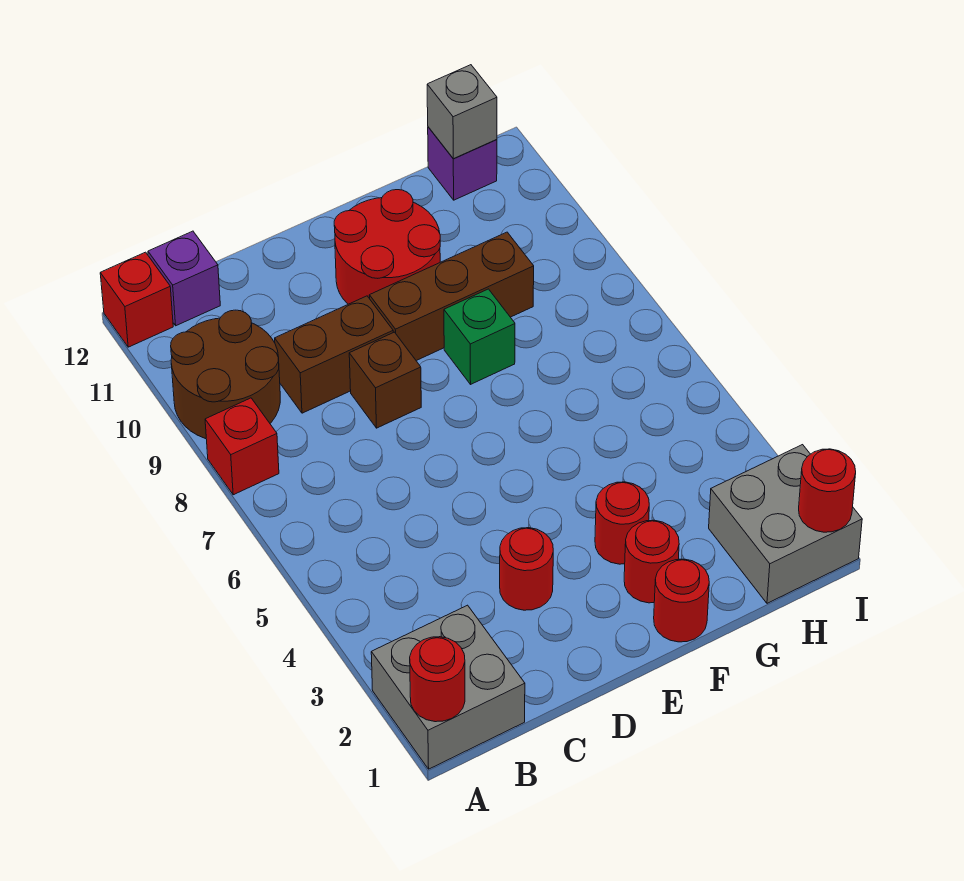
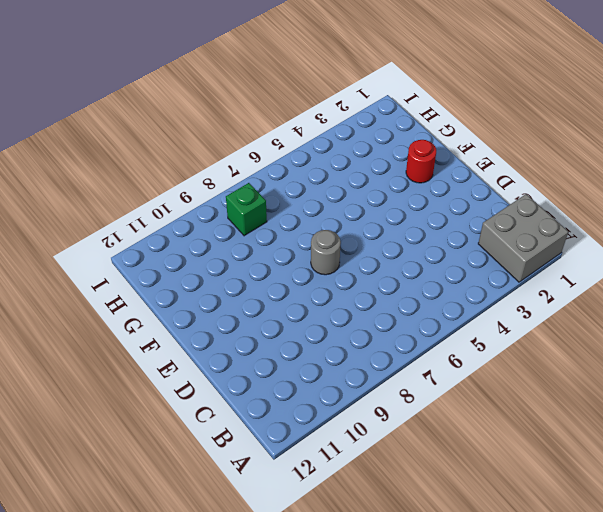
grey 1x1 round brick [311,230,341,275] -> none
green 1x1 brick [226,183,267,236] -> green 1x1 brick moved to [444,289,515,384]
none -> red 1x1 brick [205,398,279,495]
none -> brown 2x2 round brick [171,310,280,439]
none -> red 1x1 brick [100,252,173,347]

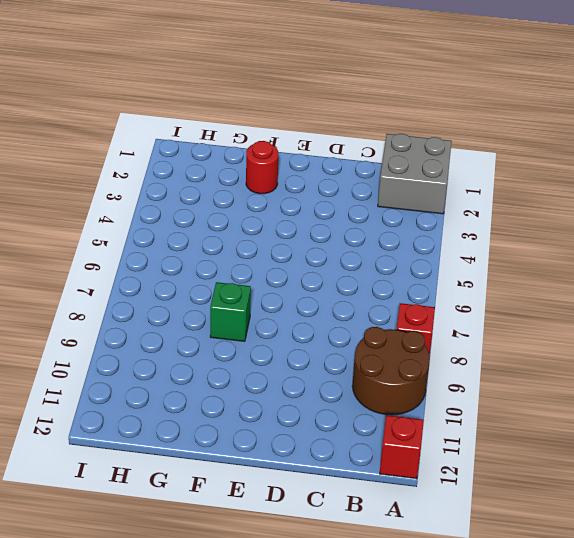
none -> purple 1x1 brick [148,231,220,326]
none -> brown 1x2 brick [275,296,393,413]
none -> red 1x1 round brick [500,528,553,610]

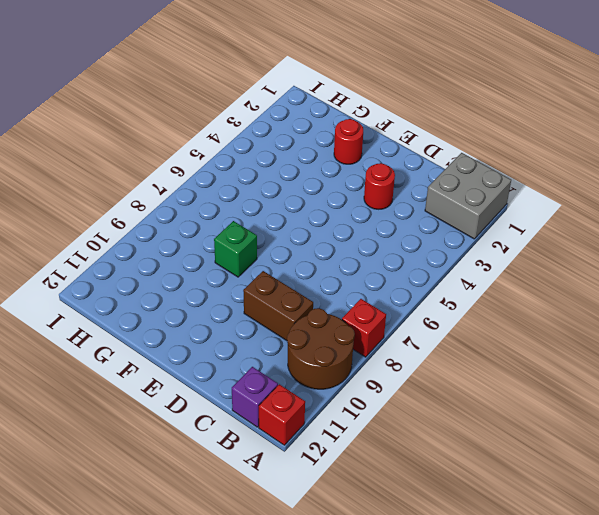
none -> brown 1x1 brick [349,332,421,428]
none -> brown 1x3 brick [369,232,534,361]
none -> red 2x2 round brick [334,190,440,304]

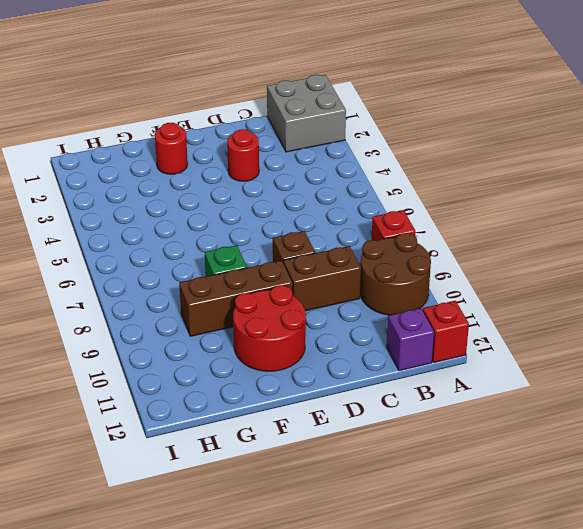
none -> red 1x1 round brick [654,559,709,642]
none -> red 1x1 round brick [595,482,649,564]
none -> grey 2x2 brick [709,445,862,603]

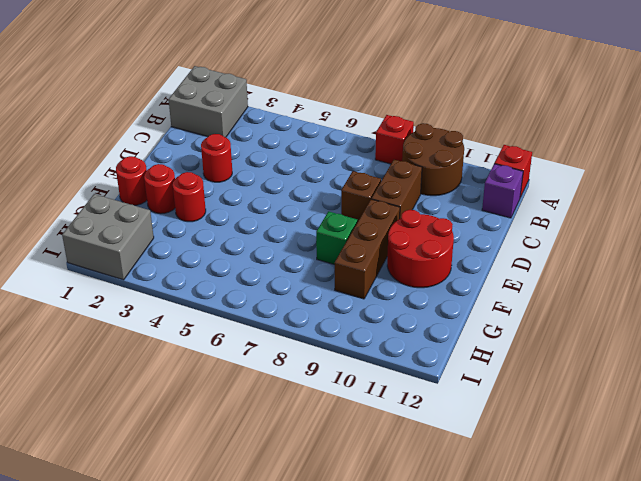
none -> purple 1x1 brick [428,127,497,200]
none -> red 1x1 round brick [410,637,465,722]
none -> grey 1x1 brick [427,65,497,159]

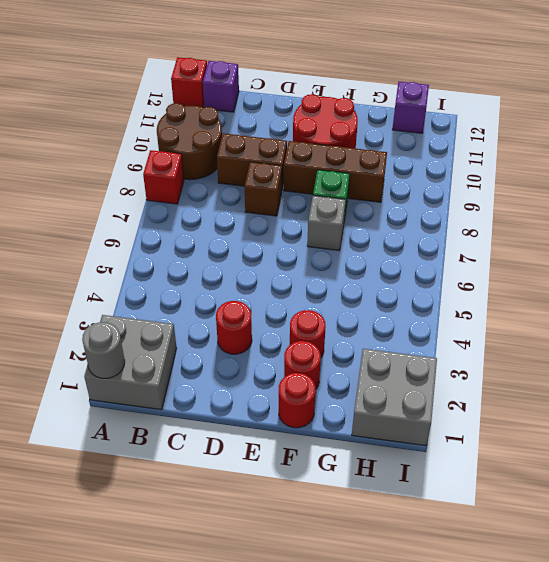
grey 1x1 round brick [82,322,125,378] -> red 1x1 round brick [410,637,465,722]
grey 1x1 brick [307,196,346,251] -> grey 1x1 brick moved to [427,65,497,159]
none -> red 1x1 round brick [799,449,856,532]

